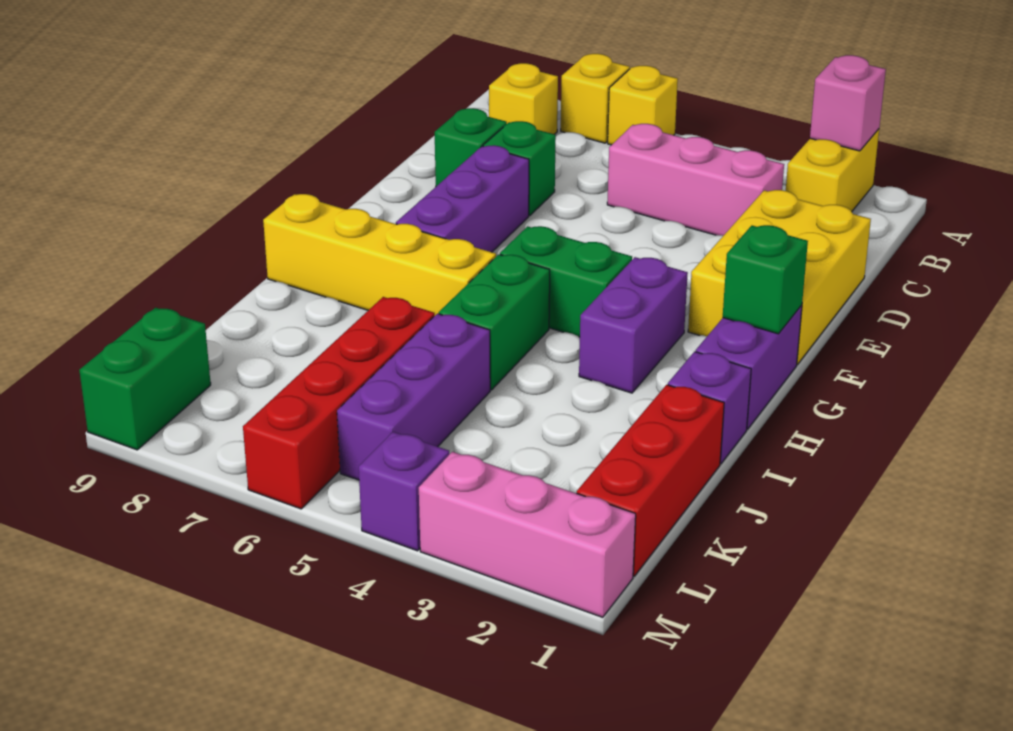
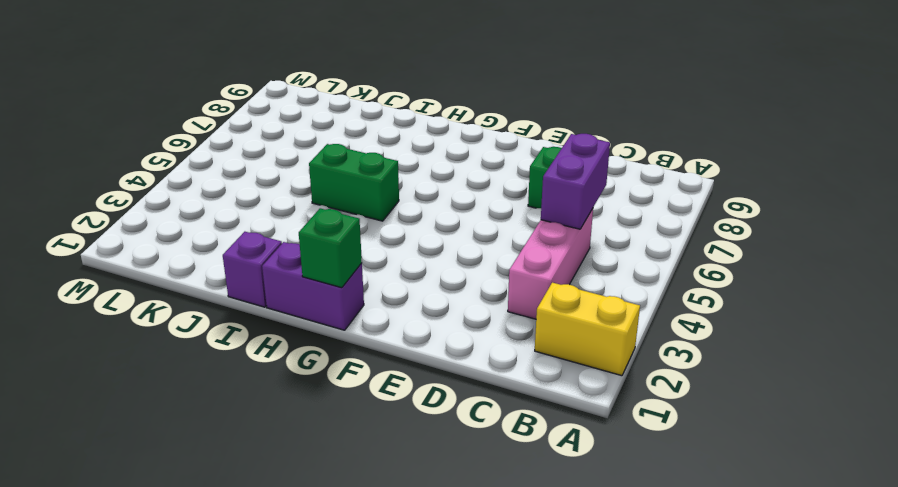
purple 1x2 brick [541,134,610,229] -> purple 1x2 brick turned to [579,257,688,393]
none -> yellow 1x1 brick [608,66,678,145]
none -> yellow 1x1 brick [561,54,630,143]
none -> yellow 1x1 brick [489,63,558,134]

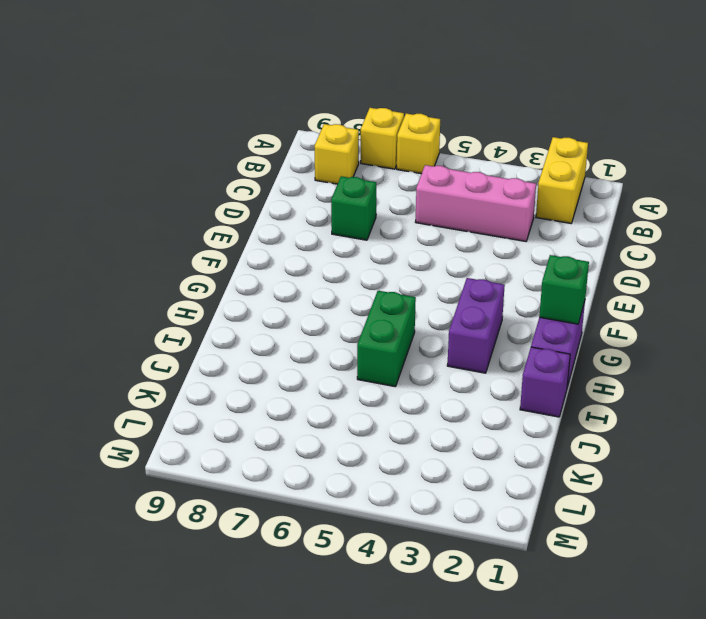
none -> yellow 2x3 brick [688,190,871,365]
none -> green 1x1 brick [435,108,507,186]
none -> purple 1x3 brick [396,145,529,252]

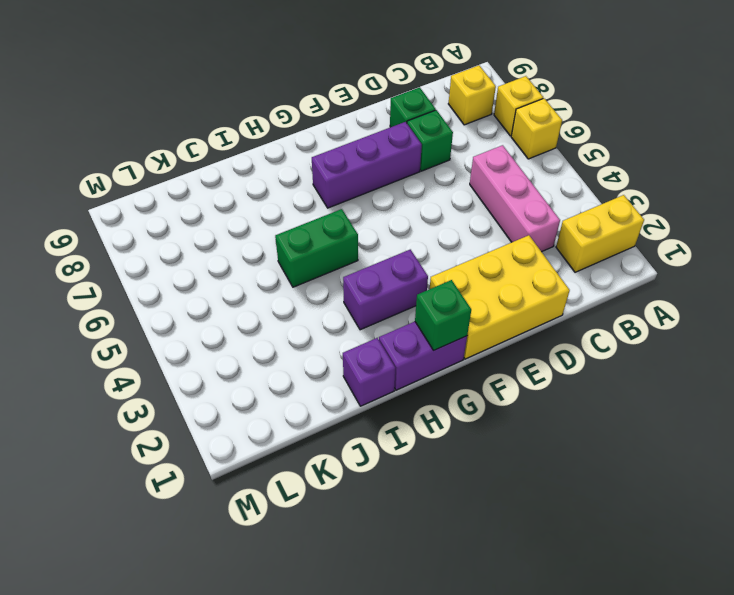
none -> green 1x2 brick [500,226,632,337]
none -> yellow 1x4 brick [263,194,496,315]
none -> red 1x3 brick [577,385,724,576]

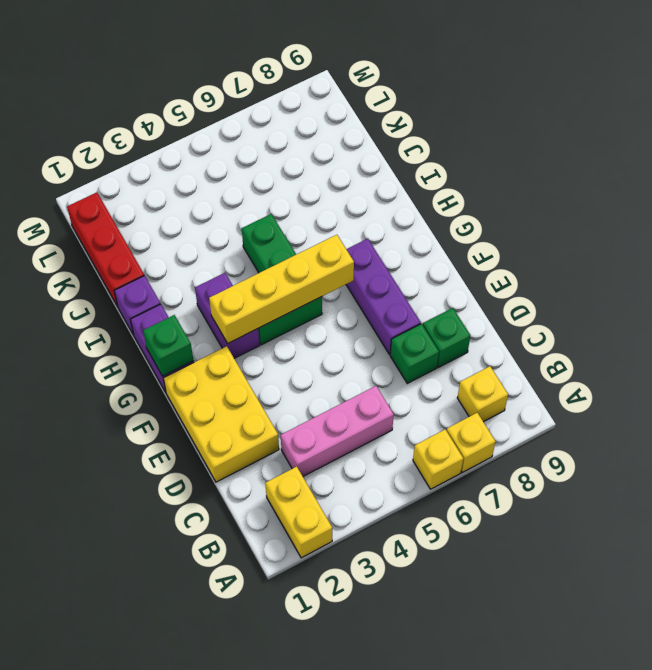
yellow 1x4 brick [209,235,354,343] -> yellow 1x4 brick moved to [263,194,496,315]
none -> purple 1x3 brick [337,314,490,480]
none -> red 1x4 brick [243,297,435,509]
none -> green 1x2 brick [79,308,211,450]

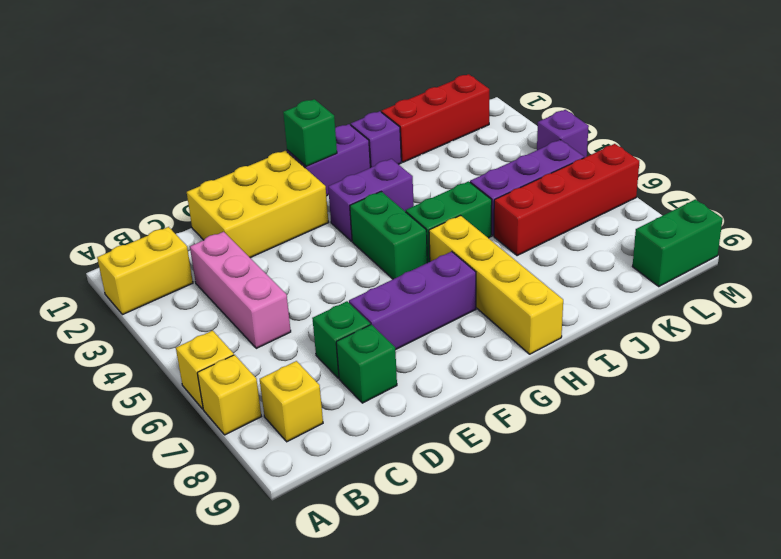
none -> pink 1x3 brick [419,452,636,617]
none -> pink 1x1 brick [810,55,886,151]

